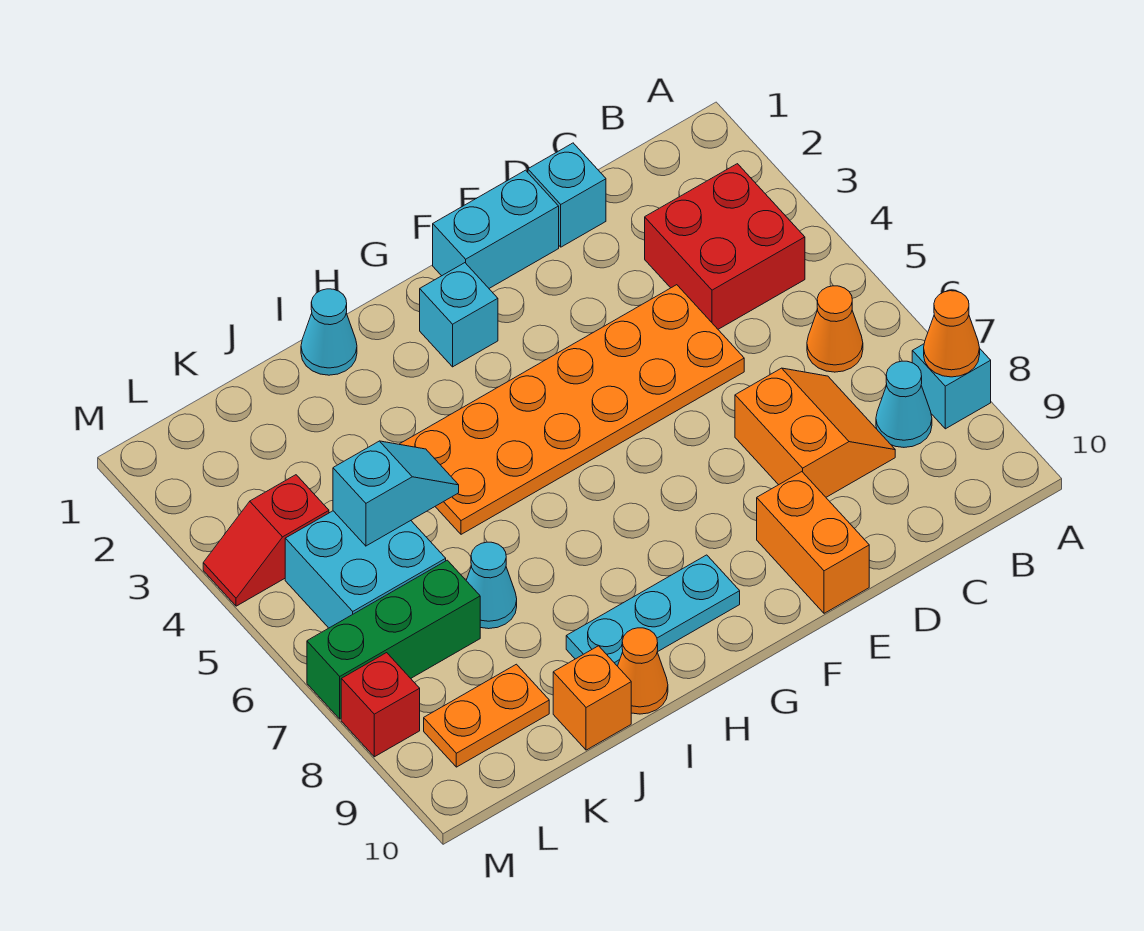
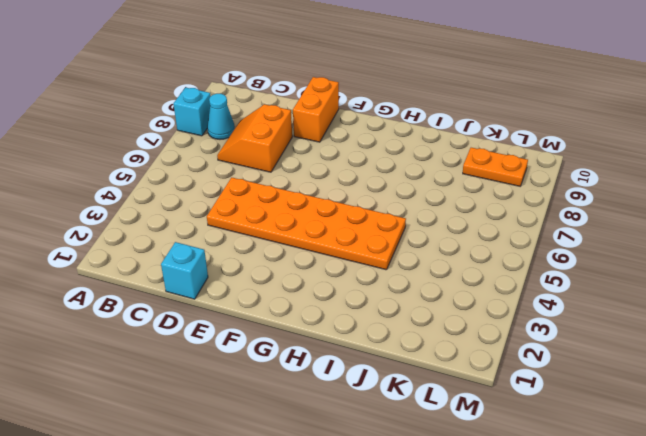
none -> red 2x2 brick [645,164,805,329]
none -> orange 1x1 cone [807,286,863,372]
none -> cyan 1x2 brick [433,170,559,288]

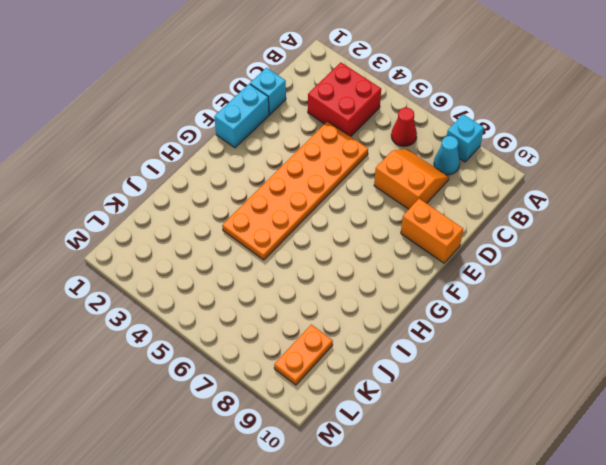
red 1x1 cone [391,108,417,147] -> orange 1x1 cone [807,286,863,372]
none -> cyan 1x1 brick [420,263,498,367]
none -> cyan 1x3 plate [566,555,740,666]
none -> cyan 1x1 cone [301,289,357,375]

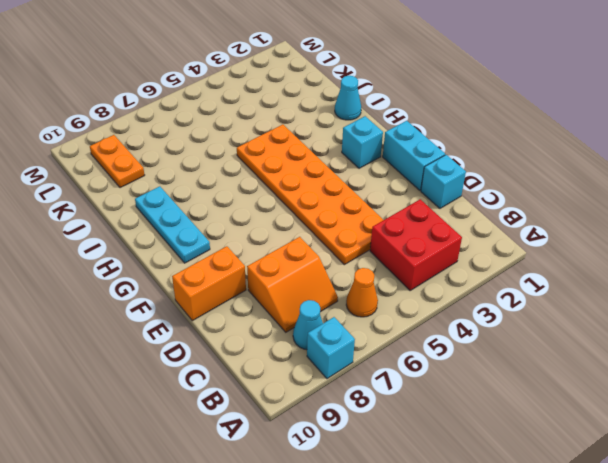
none -> orange 1x1 cone [618,628,668,714]
none -> cyan 1x1 cone [466,542,517,629]
none -> orange 1x1 brick [553,646,631,750]

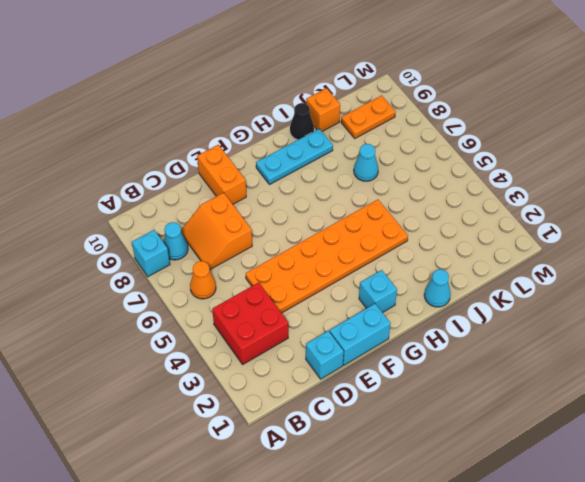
black 1x1 cone [290,103,314,140] -> orange 1x1 cone [618,628,668,714]
none -> cyan 2x2 brick [285,511,446,628]
none -> green 1x3 brick [307,560,480,719]
none -> red 1x2 slope [203,475,329,606]

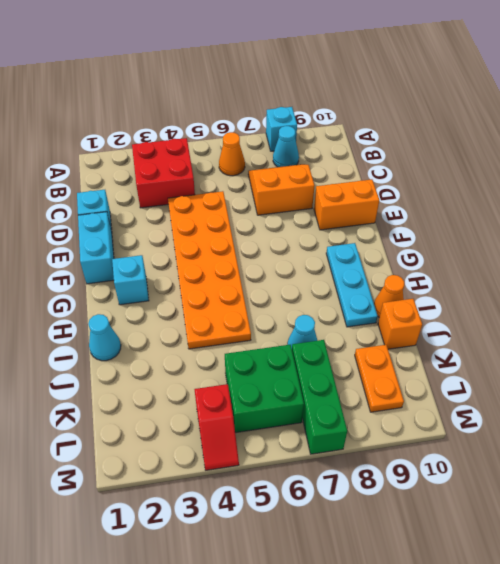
green 2x2 brick [225,345,304,433] -> cyan 2x2 brick [285,511,446,628]
none -> red 1x1 brick [341,653,420,757]
none -> orange 1x1 cone [924,291,980,377]
none -> cyan 1x2 slope [333,441,459,546]

